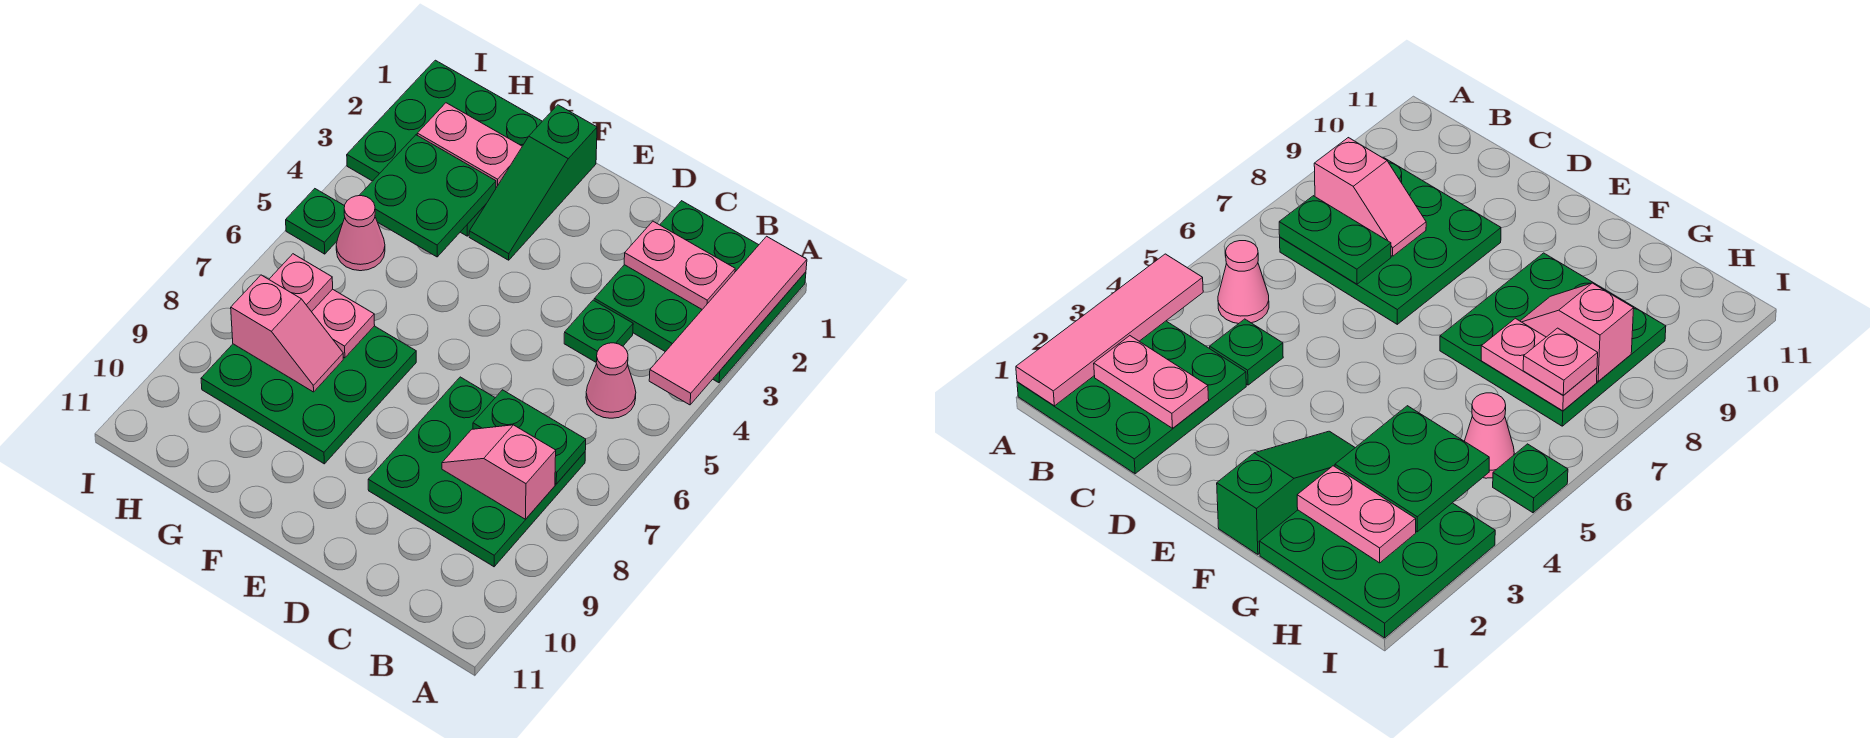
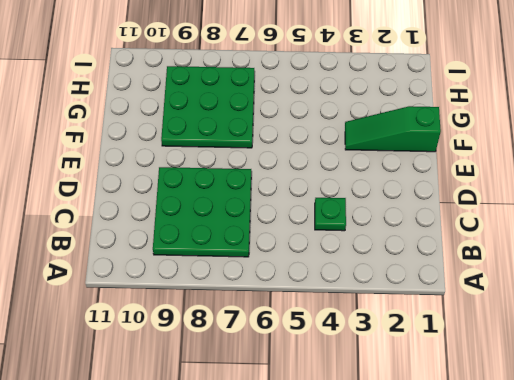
none -> green 3x3 plate [594,201,806,383]
none -> pink 1x1 cone [586,343,636,418]
none -> green 3x3 plate [347,60,542,236]

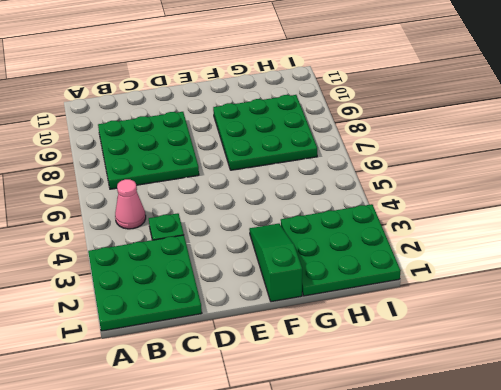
none -> pink 1x1 cone [336,196,385,271]
none -> green 1x1 plate [286,189,345,254]
none -> pink 1x4 tile [649,236,807,405]

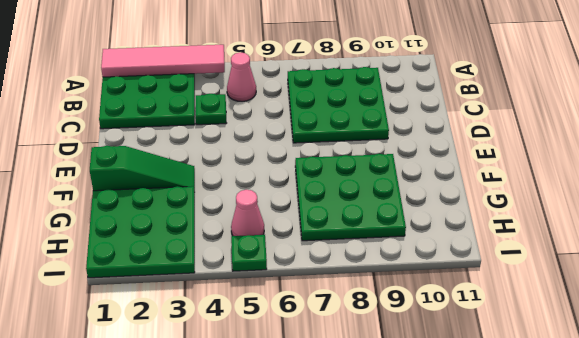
none -> pink 1x2 plate [624,221,735,309]
none -> green 1x2 plate [473,390,586,484]
none -> pink 1x2 slope [442,425,556,519]

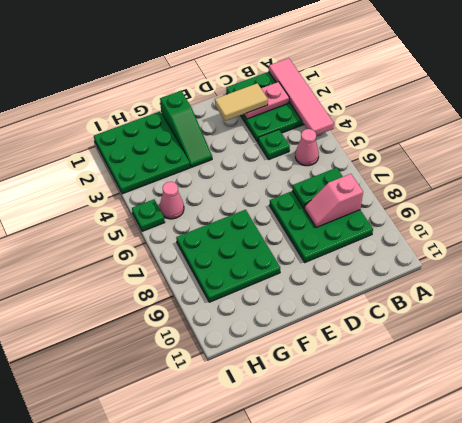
tan 1x2 tile [215,83,268,121] -> none
none -> pink 1x2 plate [417,103,522,188]
none -> green 2x2 plate [359,135,496,257]
none -> pink 1x2 plate [312,289,375,358]

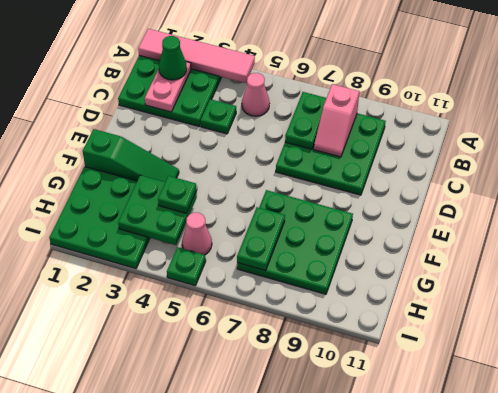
green 1x1 cone [159,36,187,80] -> none
green 1x1 plate [158,176,196,213] -> none
green 1x2 plate [237,207,285,271] -> pink 1x2 plate [312,289,375,358]
none -> pink 1x2 plate [417,103,522,188]
none -> pink 1x2 slope [231,275,343,392]
none -> pink 1x1 plate [269,254,333,312]

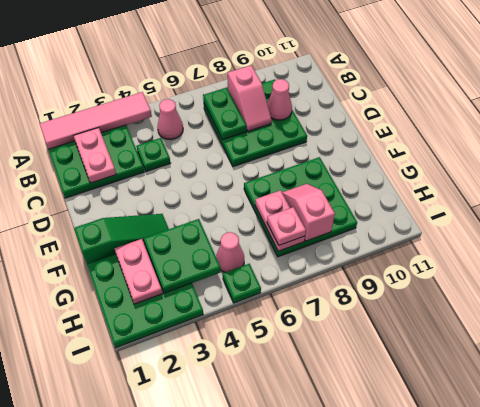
pink 1x1 cone [267,79,292,120] -> none

